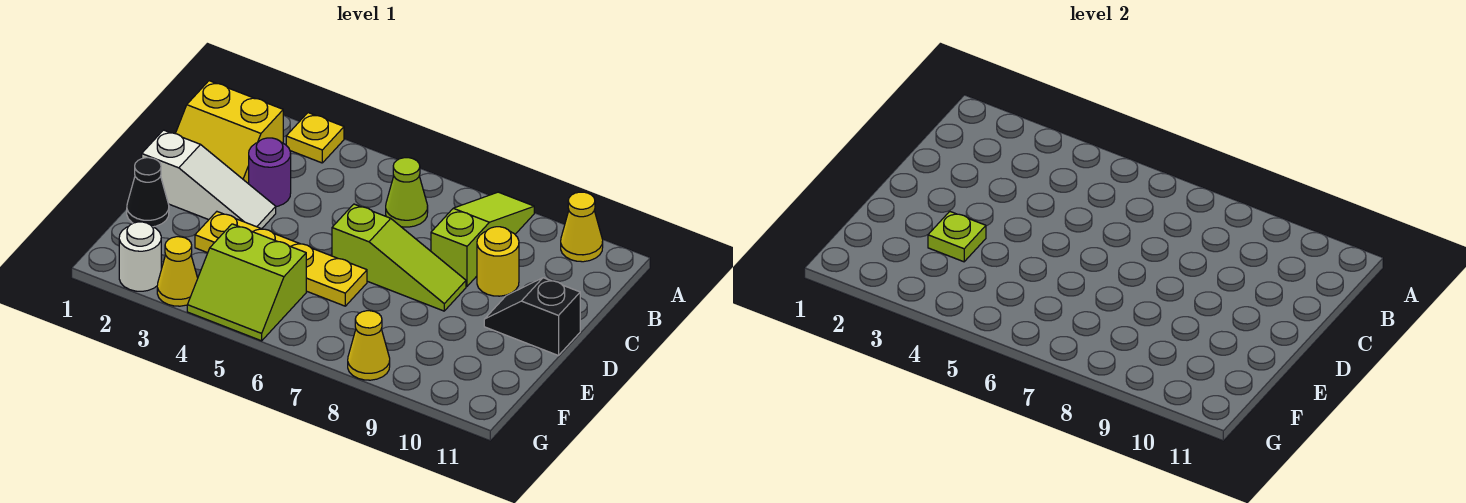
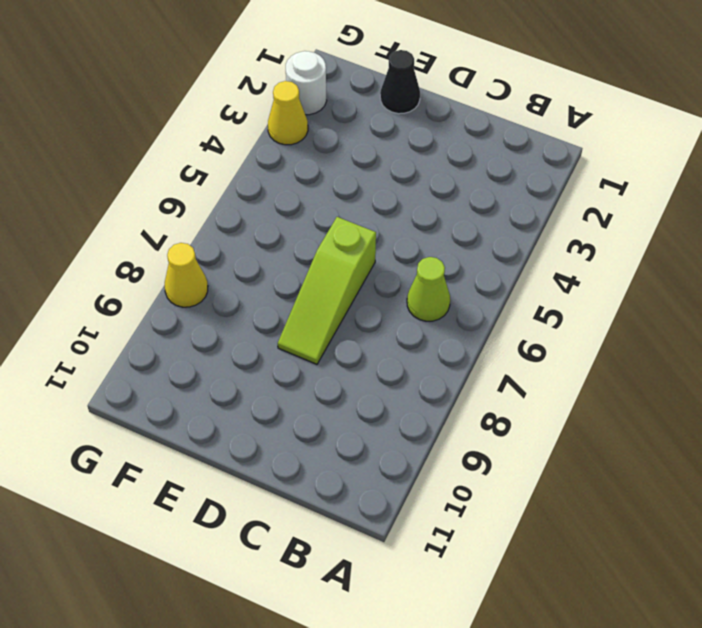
none -> yellow 1x1 plate [286,113,344,163]
none -> lime 1x3 slope [431,192,534,286]
none -> yellow 1x1 cone [561,192,603,262]

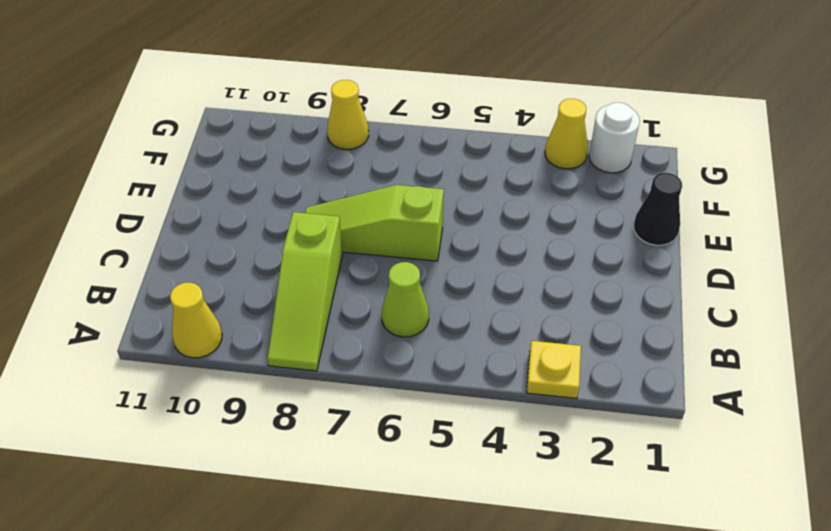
none -> yellow 2x2 slope [175,81,283,184]
none -> purple 1x1 round brick [249,138,291,207]
none -> yellow 1x1 round brick [477,227,519,296]

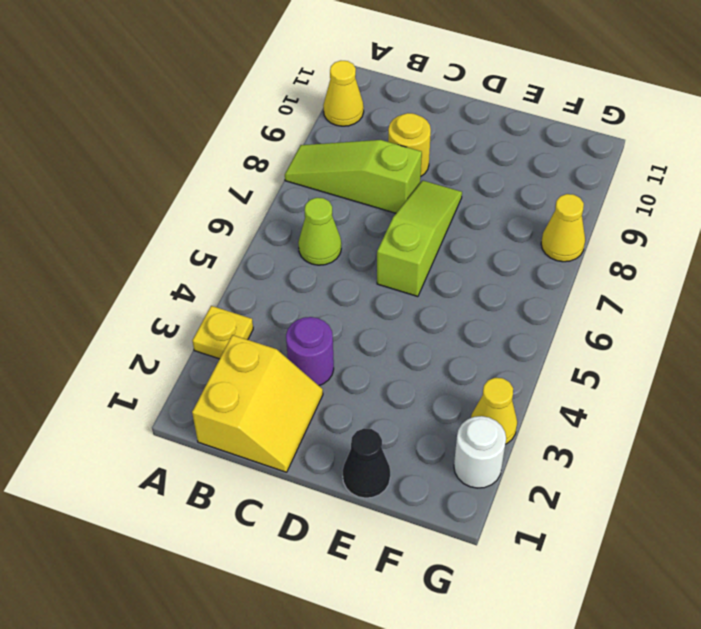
none -> white 1x3 slope [142,130,276,229]
none -> black 1x2 slope [484,278,580,356]
none -> yellow 1x4 plate [195,212,367,306]

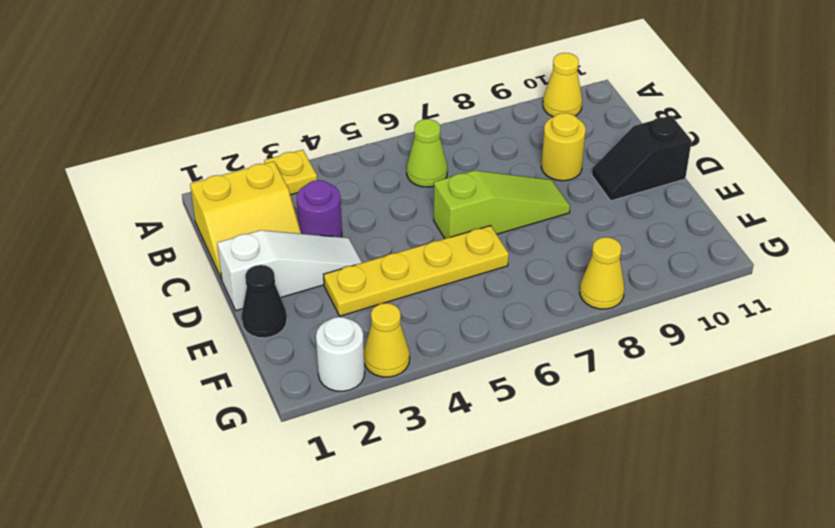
none -> lime 1x3 slope [431,192,534,286]
none -> lime 2x2 slope [187,224,306,341]
none -> lime 1x1 plate [928,212,986,262]

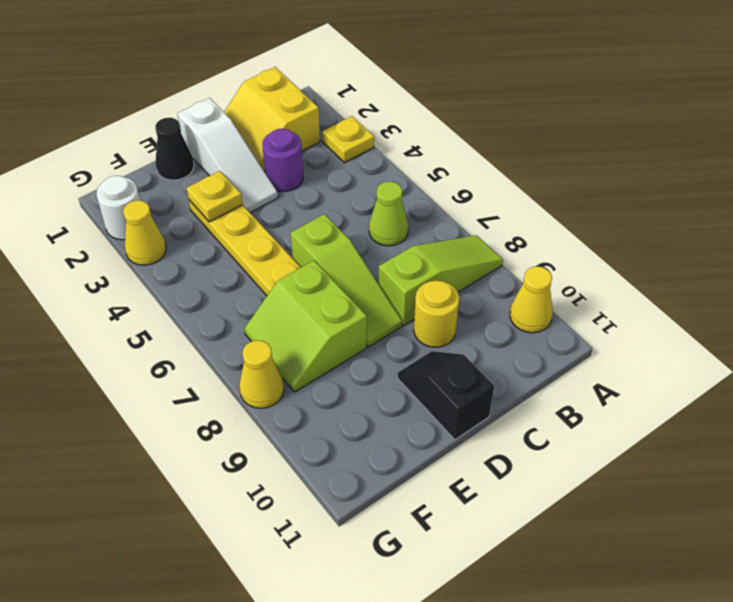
yellow 1x1 plate [187,171,243,222] -> lime 1x1 plate [928,212,986,262]
lime 2x2 slope [244,261,367,392] -> lime 2x2 slope moved to [187,224,306,341]

